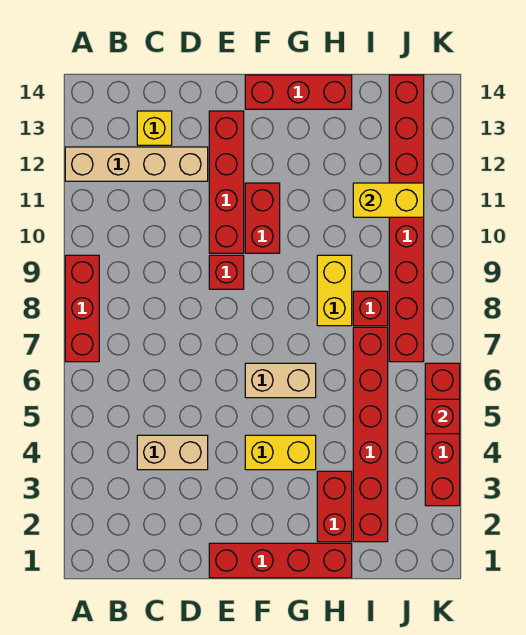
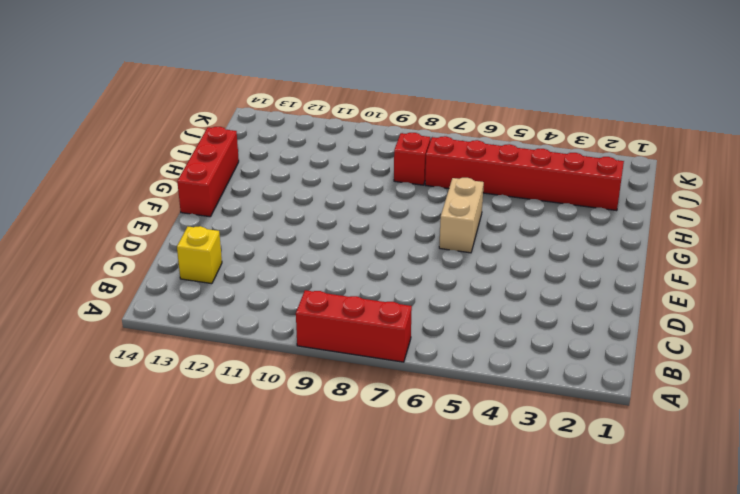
none -> tan 1x4 brick [65,147,208,181]
none -> tan 1x2 brick [137,435,208,470]
none -> red 1x4 brick [209,543,352,578]

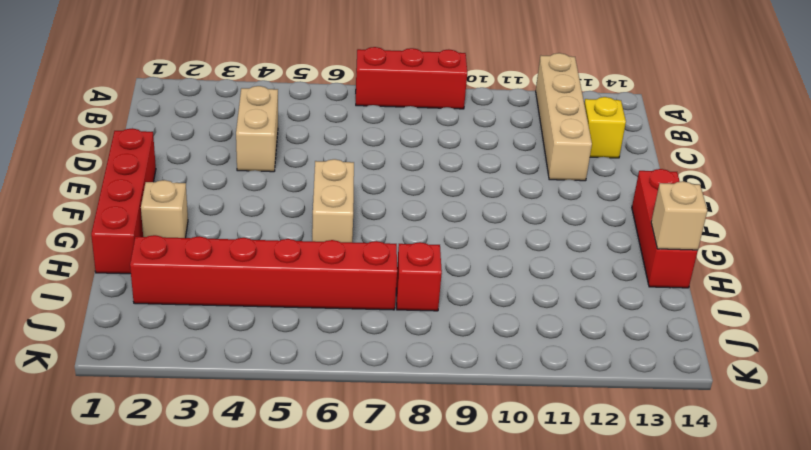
tan 1x1 brick [141,180,188,238] -> none
tan 1x1 brick [651,181,707,250] -> none
none -> red 1x1 brick [209,255,244,289]
none -> red 1x4 brick [209,111,244,253]
none -> yellow 1x2 brick [245,435,316,470]

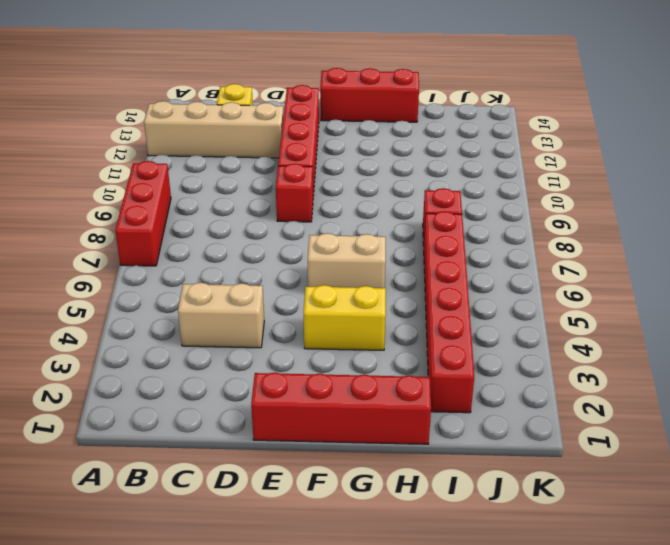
none -> red 1x2 brick [245,183,280,253]
none -> red 1x2 brick [317,471,352,542]
none -> yellow 1x2 brick [317,255,352,326]

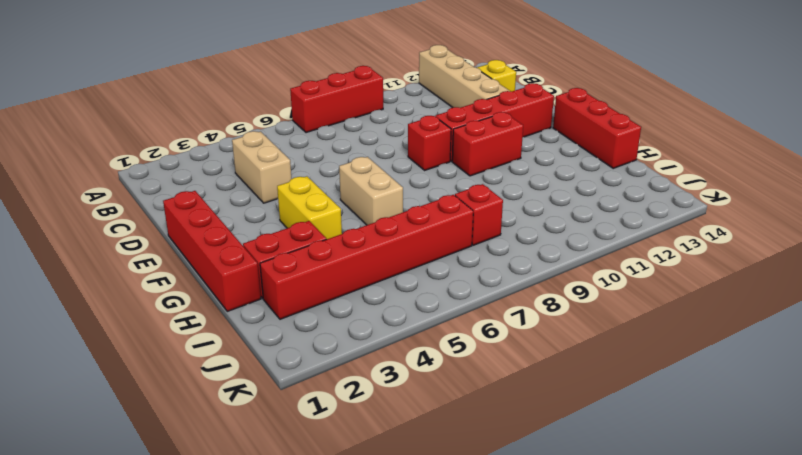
none -> yellow 1x2 brick [317,255,352,326]
none -> red 1x8 brick [389,75,424,362]
none -> red 1x4 brick [425,363,460,506]

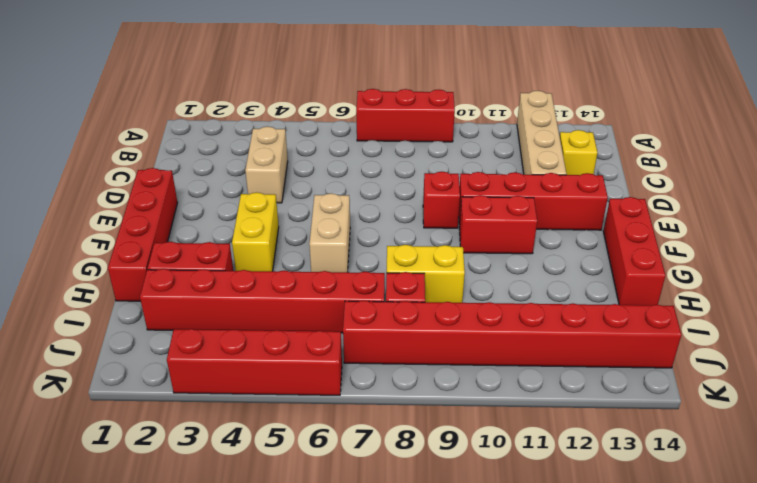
none -> yellow 1x2 brick [353,183,424,217]
none -> red 1x1 brick [425,399,460,434]

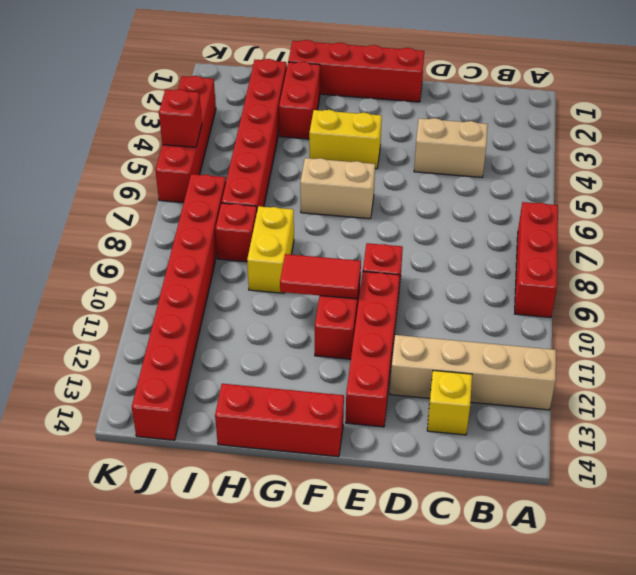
red 1x2 tile [280,254,361,299] -> none
none -> yellow 1x2 brick [353,183,424,217]

